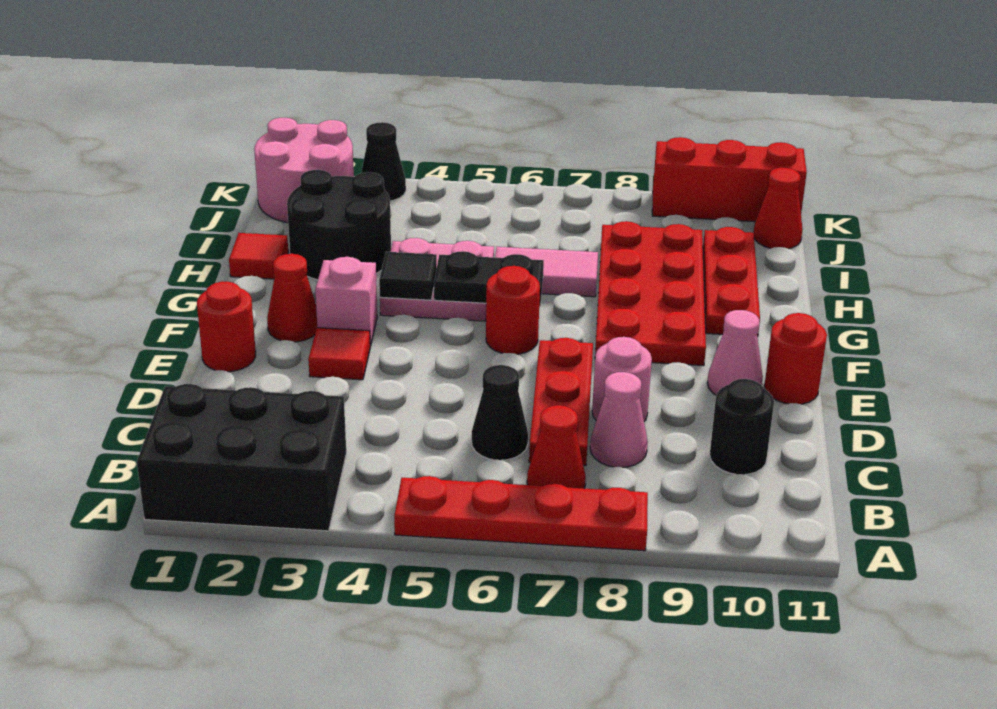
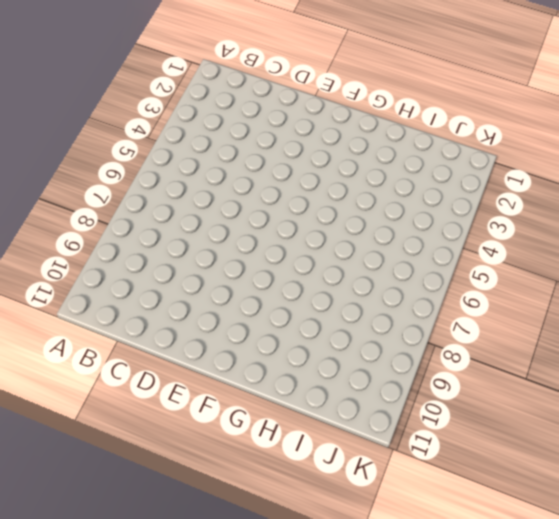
none -> black 2x3 brick [137,384,346,531]
none -> red 1x4 plate [394,476,648,551]
none -> red 1x1 cone [527,405,586,488]

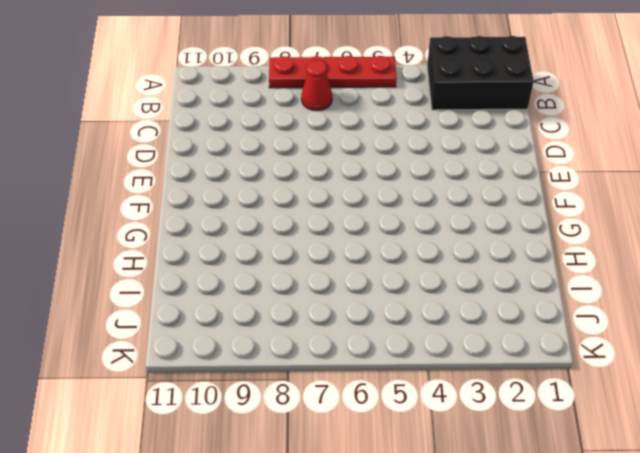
none -> black 1x1 cone [472,365,528,460]
none -> red 1x3 plate [529,338,593,466]
none -> pink 1x1 cone [590,372,648,467]

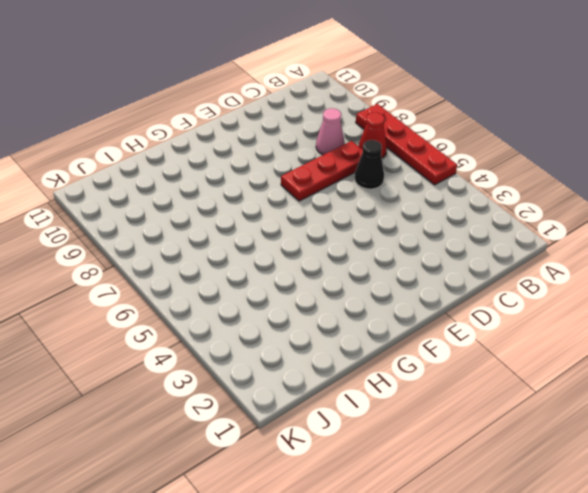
none -> black 2x3 brick [137,384,346,531]
none -> black 1x1 round brick [710,379,774,475]
none -> pink 1x1 round brick [592,337,652,421]

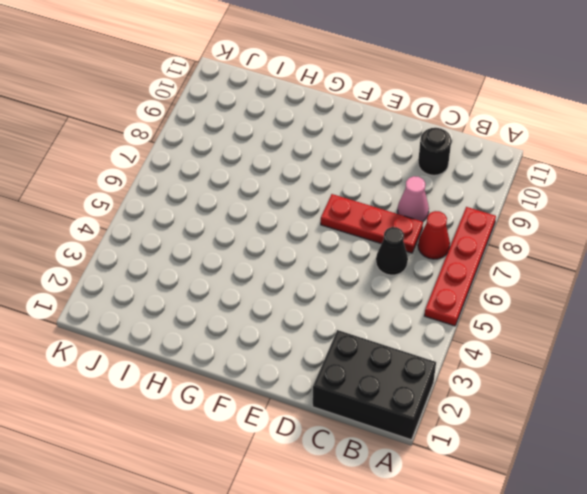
black 2x3 brick [313,330,436,440] -> black 2x3 brick turned to [137,384,346,531]
none -> pink 1x1 round brick [592,337,652,421]
none -> red 1x1 round brick [197,282,256,372]
none -> red 1x1 tile [308,328,370,380]

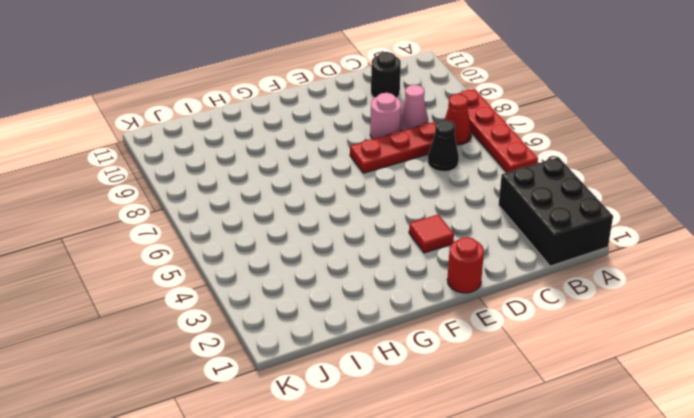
none -> pink 1x1 cone [707,310,763,395]
none -> red 1x1 round brick [764,313,827,404]
none -> red 1x1 cone [267,254,317,342]

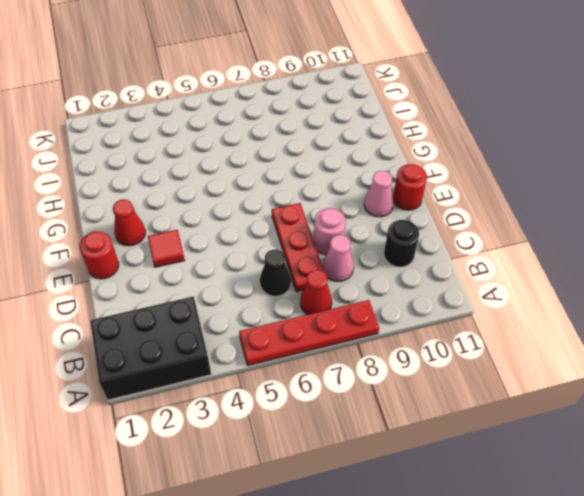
none -> pink 1x1 brick [315,257,377,346]
none -> red 1x1 round brick [486,266,540,354]
none -> red 2x4 plate [595,221,706,366]

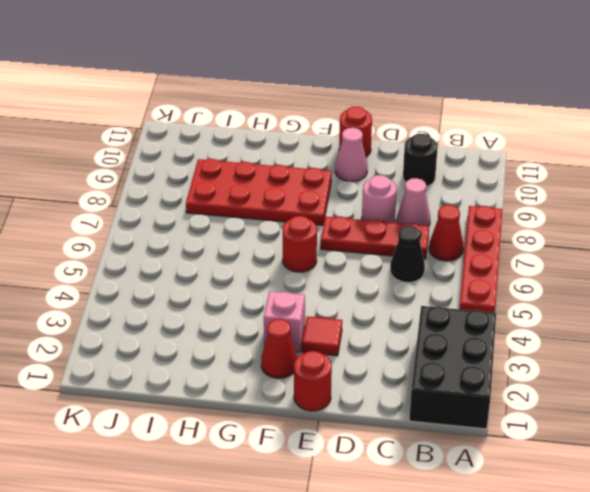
none -> pink 2x2 plate [380,238,494,321]
none -> red 1x3 plate [703,227,760,336]
none -> red 1x1 tile [229,233,288,279]

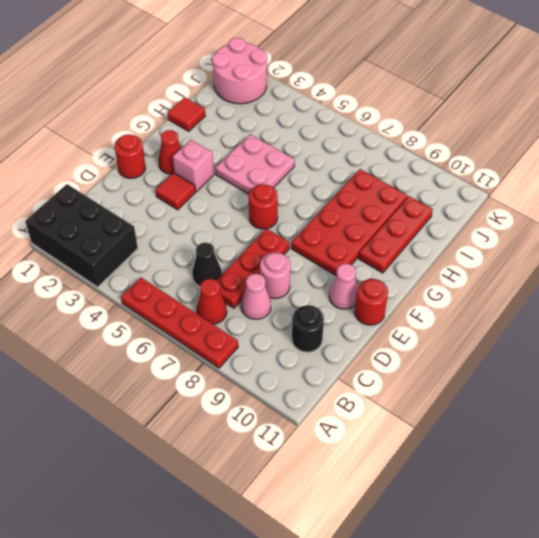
none -> black 2x2 round brick [287,170,391,280]
none -> pink 1x2 tile [495,247,598,297]
none -> red 1x1 cone [754,168,803,249]

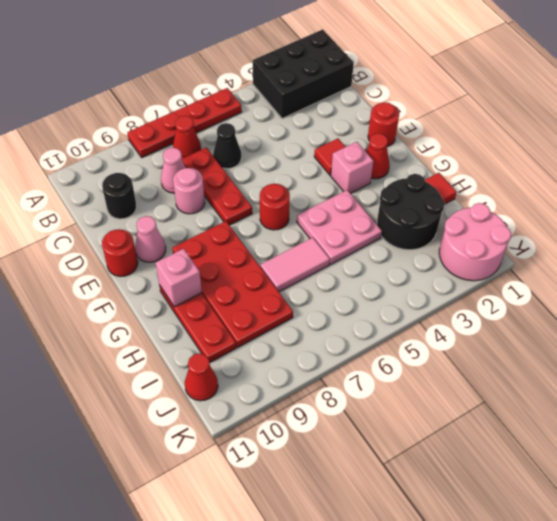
pink 1x1 brick [156,249,202,307] -> none
none -> black 1x1 cone [361,122,406,201]
none -> red 1x3 brick [652,137,807,222]
none -> black 1x1 tile [379,252,437,300]

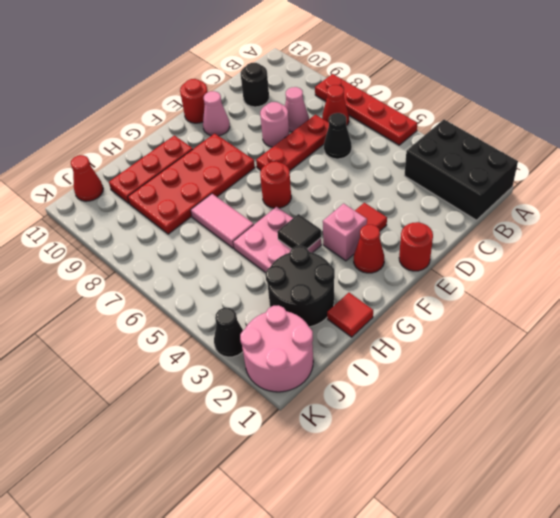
none -> red 1x3 brick [652,137,807,222]
none -> black 1x2 plate [434,251,544,306]

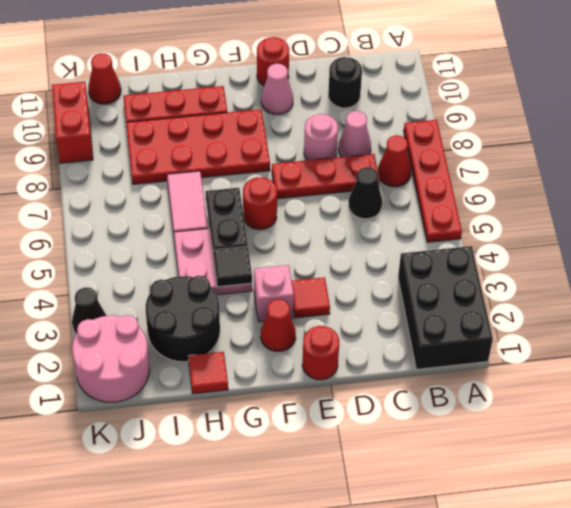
red 1x2 brick [52,81,93,163] -> red 1x3 brick [652,137,807,222]

